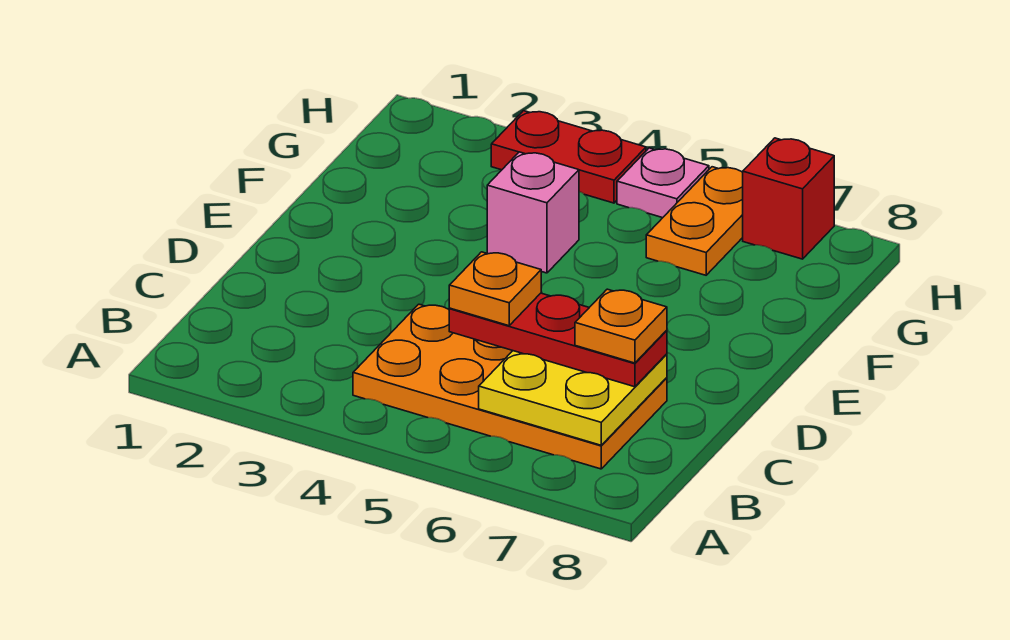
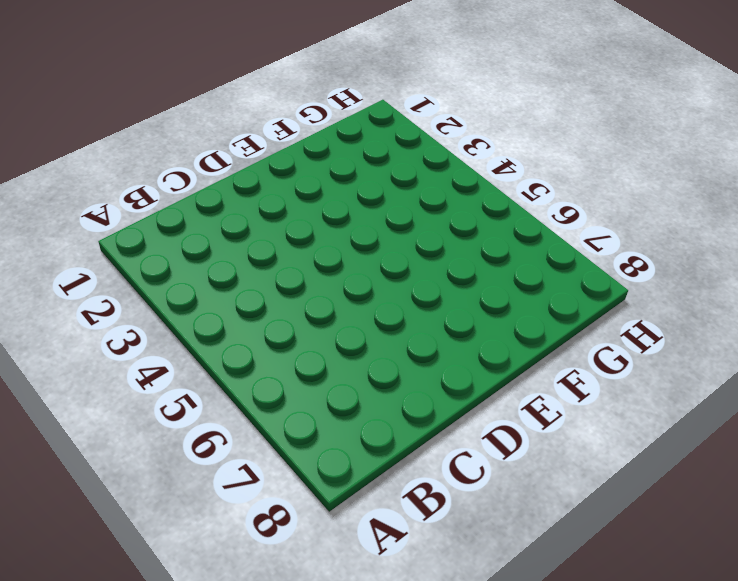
none -> orange 2x4 plate [353,304,667,469]
none -> pink 1x1 brick [487,152,579,273]

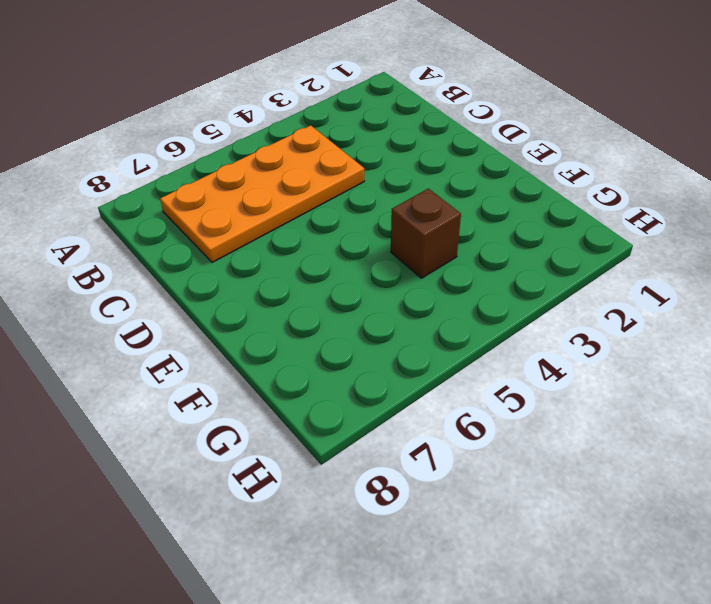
brown 1x1 brick [391,189,461,278] -> pink 1x1 brick [487,152,579,273]
none -> orange 1x2 plate [646,167,743,275]
none -> red 1x2 plate [491,111,646,203]

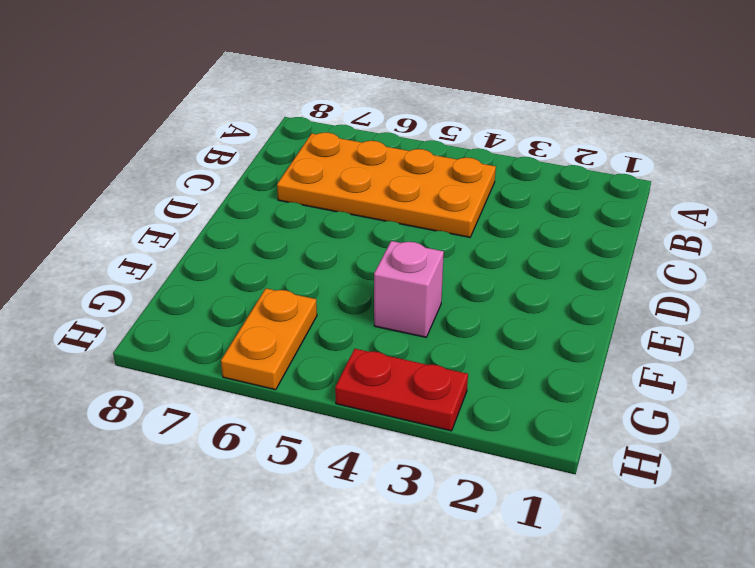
none -> pink 1x1 plate [617,148,709,218]
none -> red 1x1 brick [743,138,834,259]

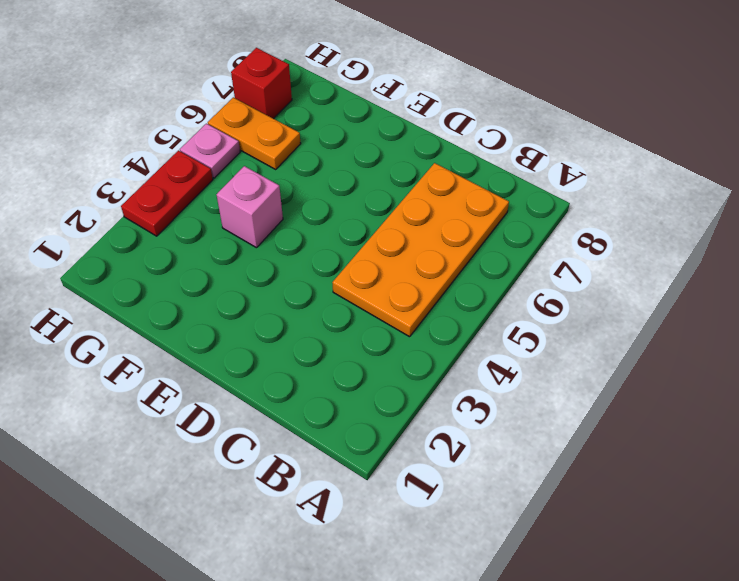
none -> yellow 2x2 plate [479,351,667,445]
none -> red 1x3 plate [449,293,667,387]

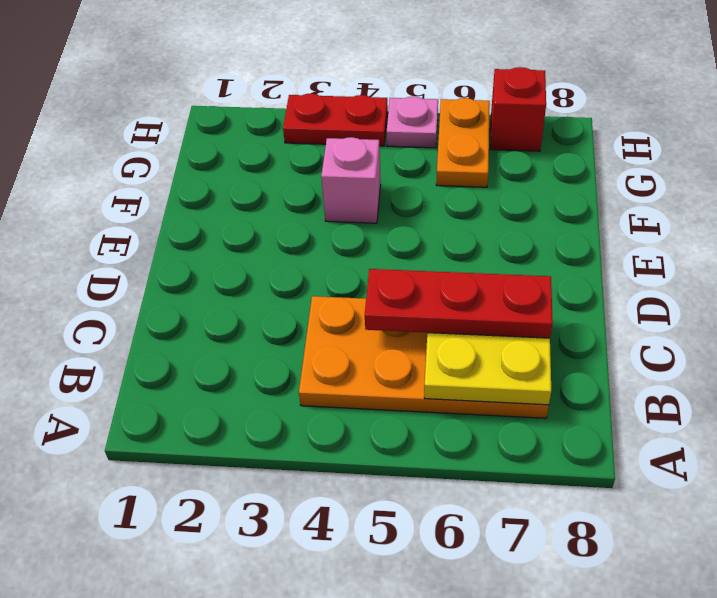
none -> orange 1x1 plate [449,252,541,326]
none -> orange 1x1 plate [575,289,667,363]

